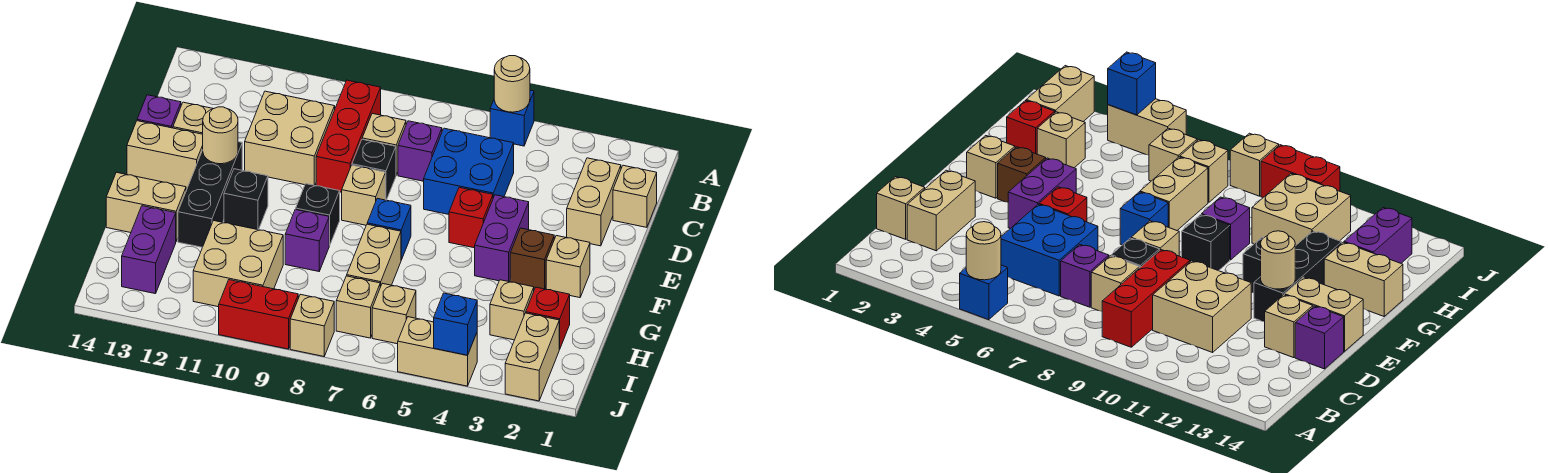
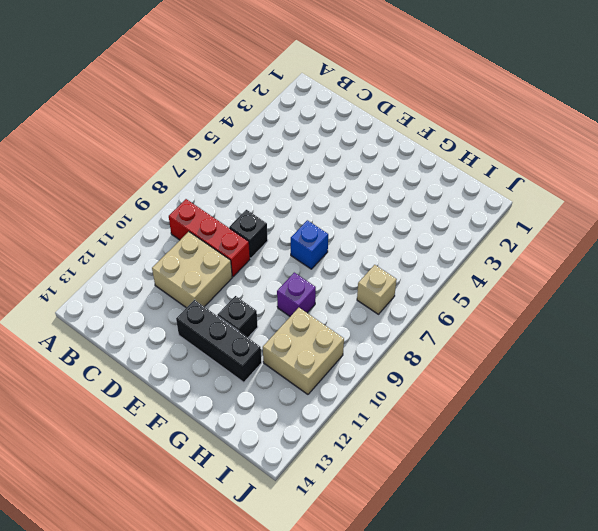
none -> blue 1x1 brick [490,90,534,146]
none -> tan 1x1 brick [613,165,657,227]
none -> tan 1x2 brick [567,158,621,246]
none -> blue 2x2 brick [424,128,514,214]

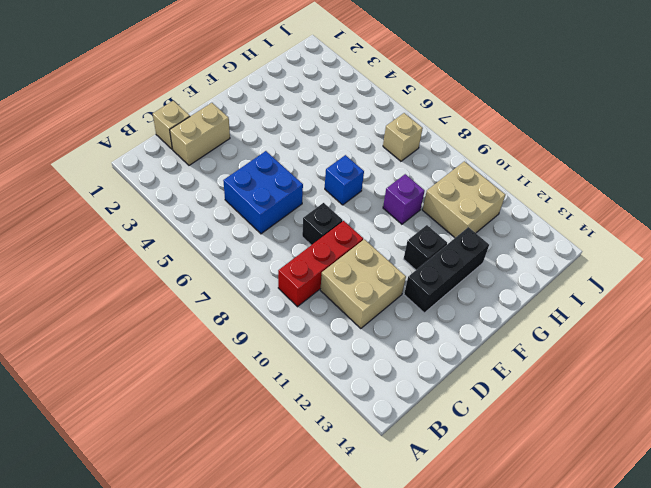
none -> blue 1x1 brick [490,90,534,146]
none -> purple 1x1 brick [398,121,442,181]
none -> tan 1x1 brick [362,114,406,175]
none -> tan 1x1 brick [173,102,213,134]

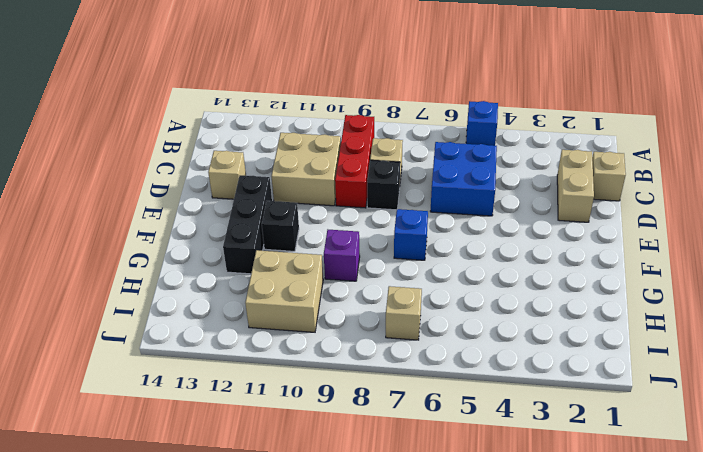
none -> purple 1x1 brick [398,121,442,181]
none -> purple 1x1 brick [137,95,181,128]
none -> purple 1x2 brick [475,195,529,281]
none -> red 1x1 brick [449,187,493,248]

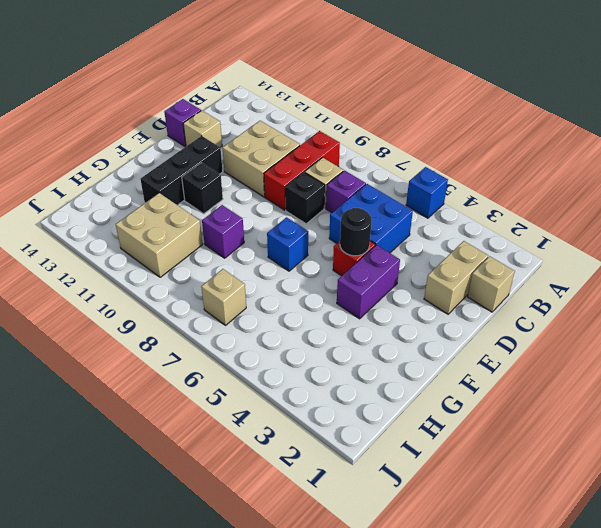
black 1x1 round brick [340,208,372,256] -> none
none -> tan 1x1 brick [342,165,386,225]
none -> tan 1x2 brick [127,121,203,188]
none -> tan 1x1 brick [546,236,590,298]
none -> brown 1x1 brick [510,228,554,289]

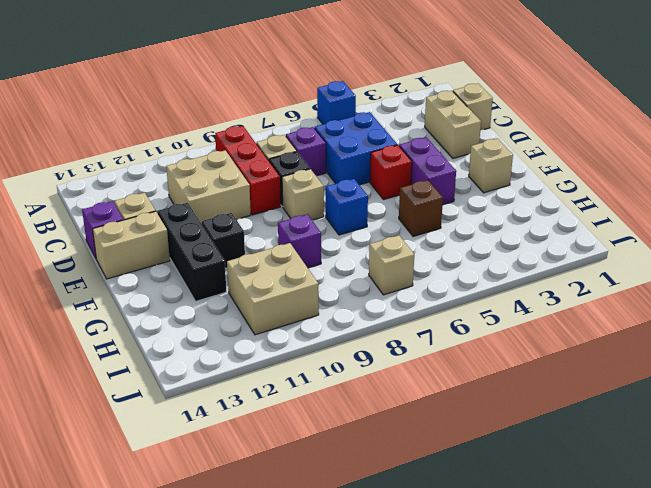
brown 1x1 brick [399,180,443,237] -> brown 1x1 brick moved to [510,228,554,289]
none -> black 1x1 brick [296,184,340,245]
none -> tan 1x2 brick [347,224,401,287]
none -> tan 1x2 brick [106,172,186,241]
none -> red 1x1 brick [526,287,570,349]

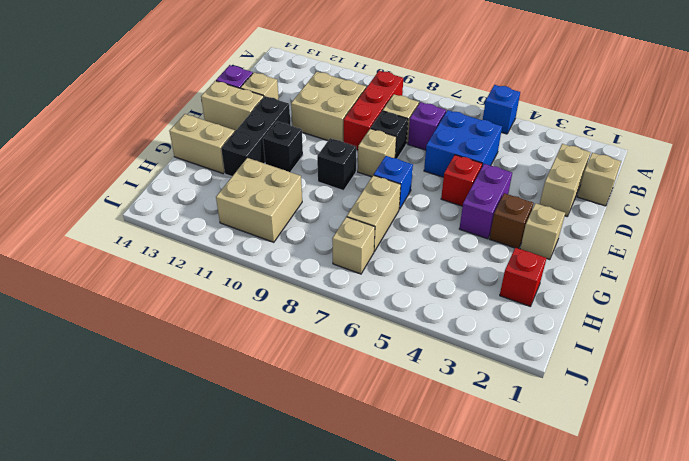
none -> purple 1x1 brick [285,209,330,271]
none -> tan 1x1 brick [490,280,534,340]
none -> purple 1x2 brick [122,206,176,294]
none -> tan 1x2 brick [505,313,559,401]

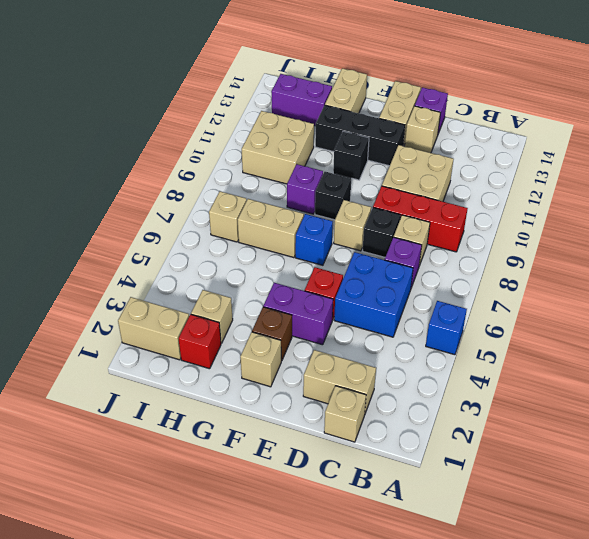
none -> tan 1x1 brick [372,283,416,344]
none -> tan 1x2 brick [398,317,477,386]
none -> tan 1x1 brick [290,294,334,356]
none -> red 1x2 brick [219,280,298,349]

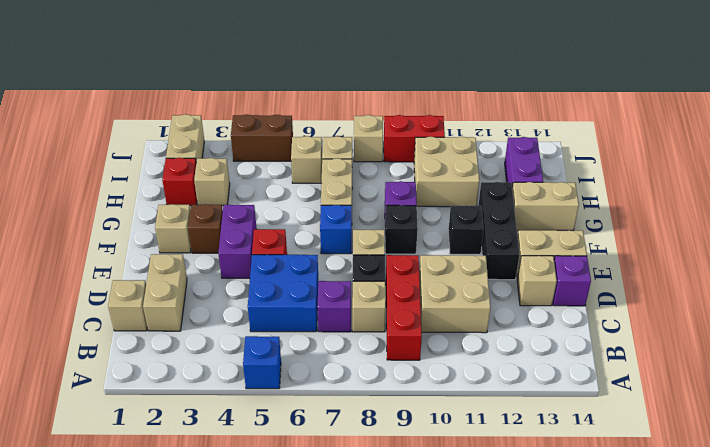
brown 1x2 brick [231,114,293,161] -> tan 1x2 brick [398,317,477,386]
none -> tan 1x1 round brick [494,56,530,112]
none -> tan 1x1 round brick [203,107,238,164]
none -> blue 1x1 brick [434,293,477,355]

